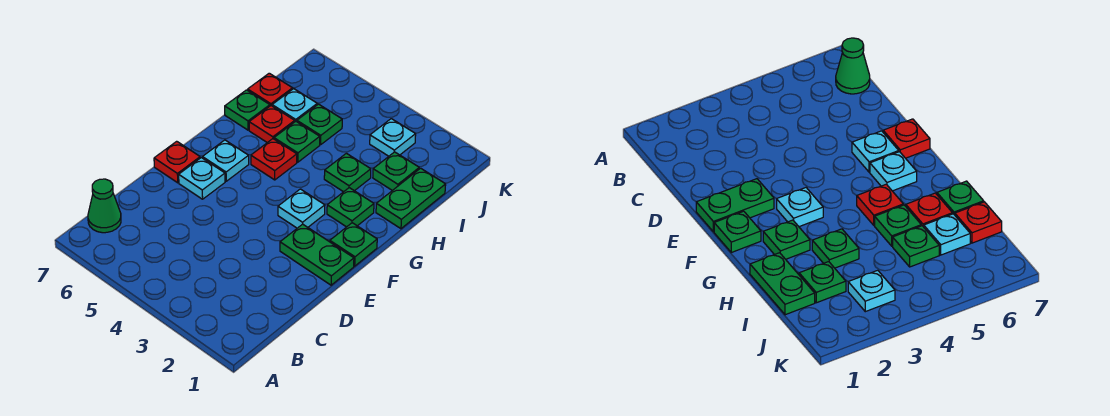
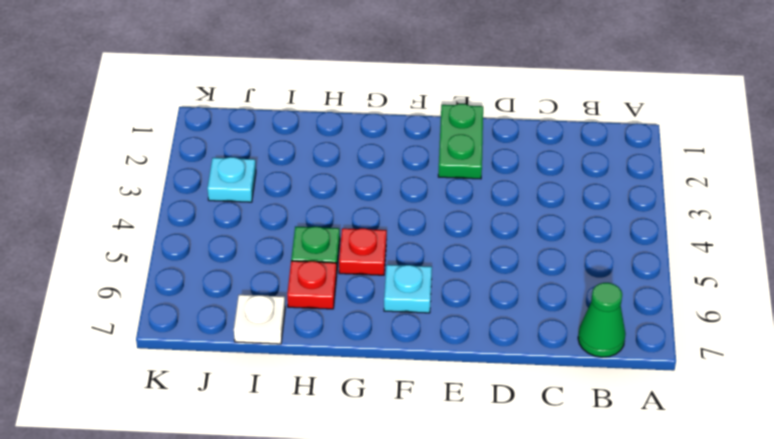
white 1x1 plate [234,295,285,344] -> red 1x1 plate [248,73,293,106]
none -> cyan 1x1 plate [179,158,225,199]
none -> red 1x1 plate [154,141,200,183]
none -> green 1x1 plate [330,223,377,266]

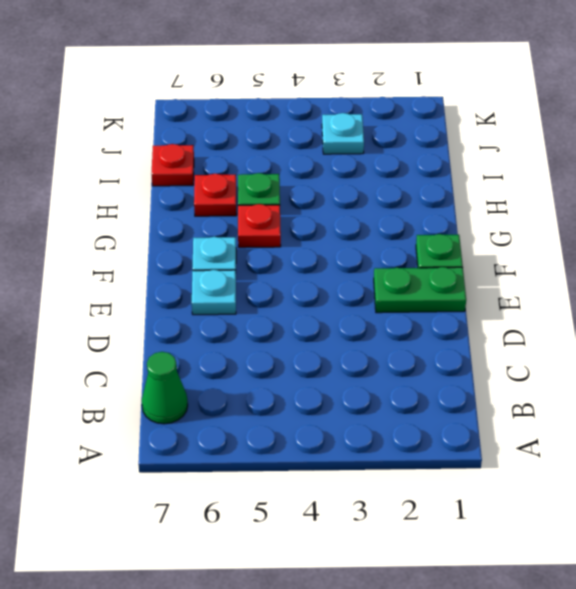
none -> red 1x1 plate [154,141,200,183]
none -> cyan 1x1 plate [278,189,325,228]
none -> green 1x1 plate [327,188,374,227]

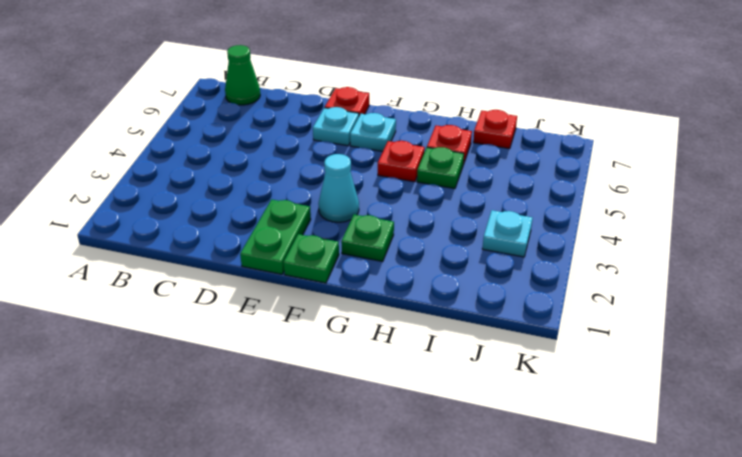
cyan 1x1 cone [319,154,359,222] -> cyan 1x1 plate [278,189,325,228]
none -> green 1x2 plate [376,168,446,229]
none -> green 1x1 plate [324,153,371,192]
none -> green 1x1 plate [225,90,270,130]

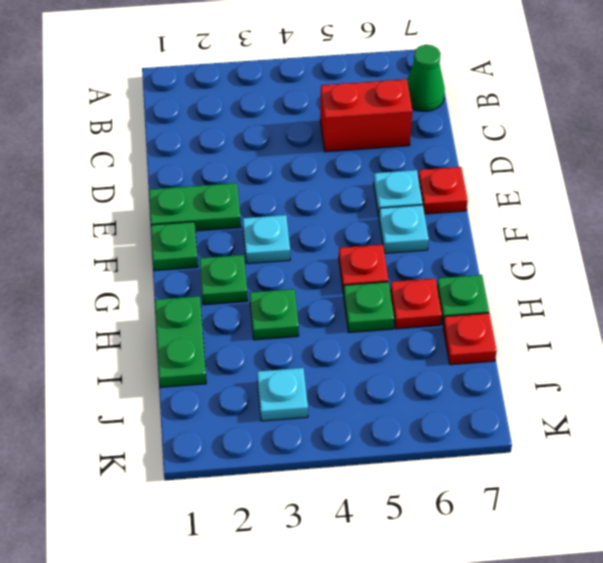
red 1x2 brick [320,79,412,152] -> none
none -> green 1x1 plate [373,152,419,191]
none -> green 1x1 plate [297,104,342,145]
none -> cyan 1x1 plate [272,89,317,122]

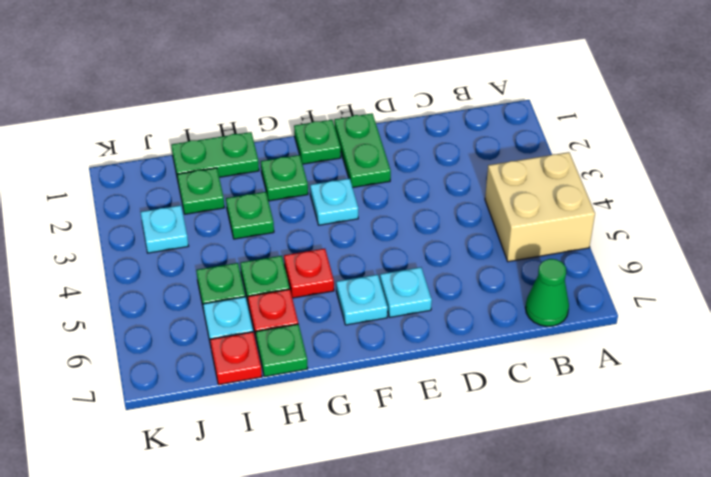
tan 2x2 brick [485,152,595,262] -> none
none -> red 1x1 plate [154,141,200,183]

